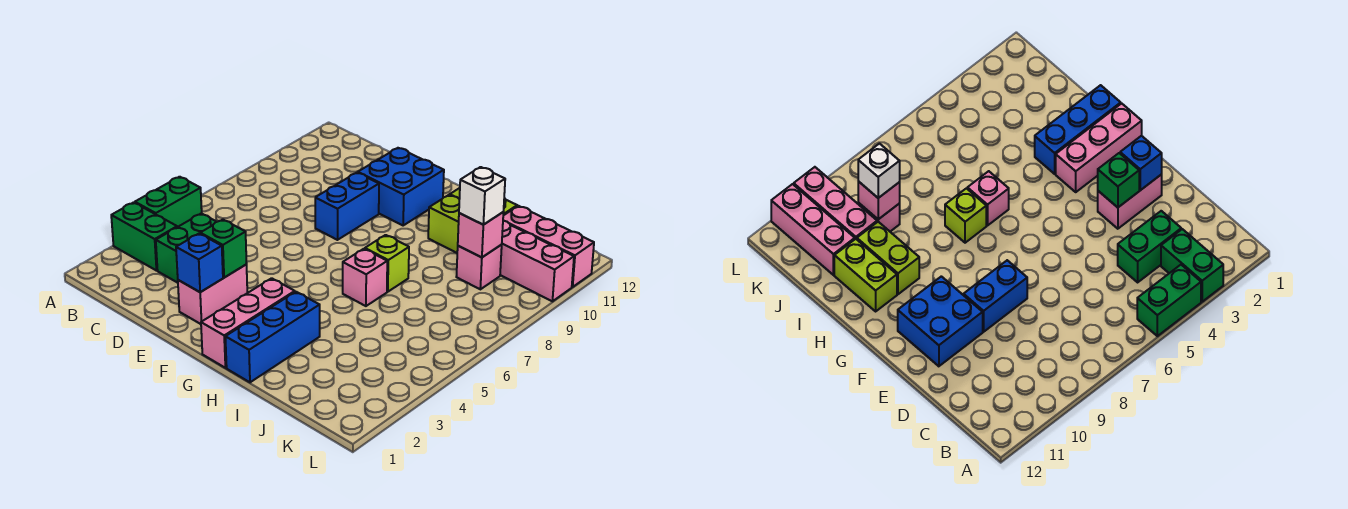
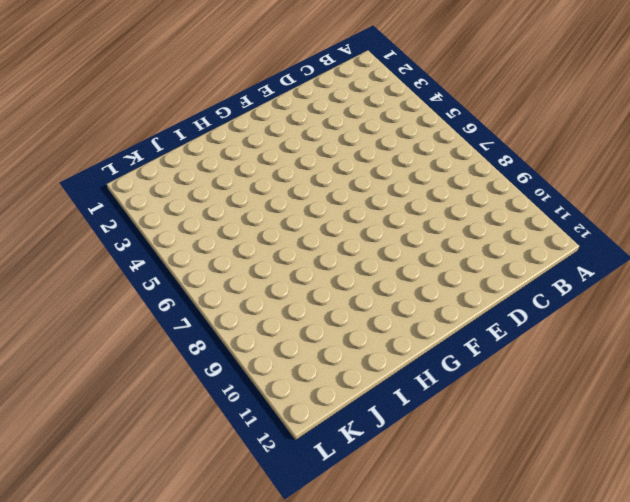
none -> green 1x2 brick [111,202,177,271]
none -> green 1x2 brick [135,177,202,227]
none -> green 1x2 brick [156,213,216,283]

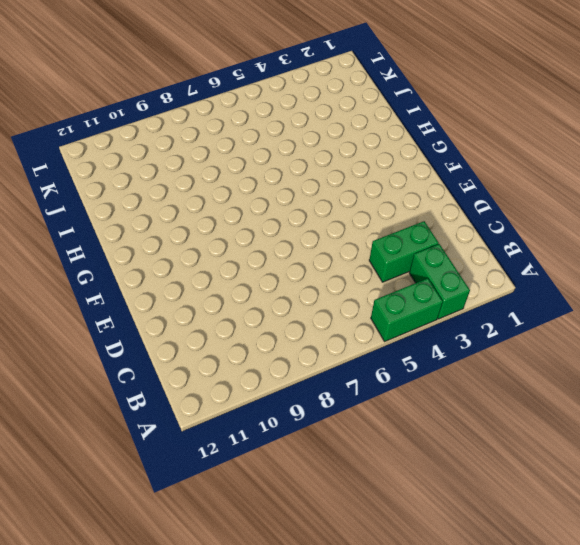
none -> pink 1x2 brick [178,265,247,324]
none -> blue 1x2 brick [315,173,379,240]
none -> blue 2x2 brick [358,148,444,225]

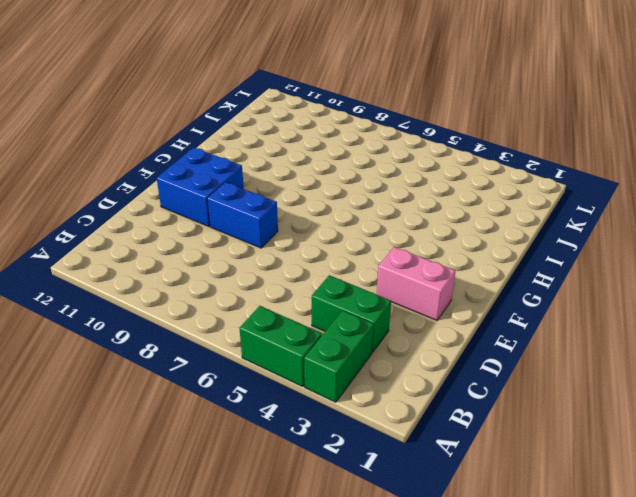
none -> pink 1x3 brick [201,278,295,368]
none -> blue 1x3 brick [225,292,320,382]
none -> pink 1x1 brick [343,249,387,306]

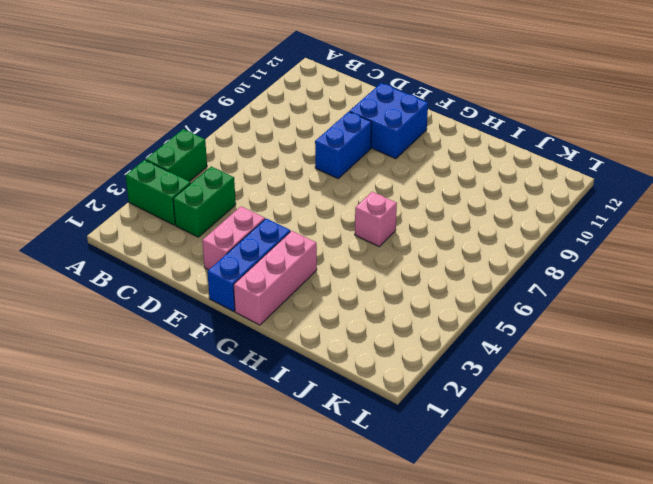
blue 1x3 brick [207,219,290,312] -> blue 1x3 brick moved to [225,292,320,382]
none -> lime 1x1 brick [365,235,409,292]
none -> lime 1x2 brick [428,195,459,253]
none -> lime 1x2 brick [834,239,897,311]

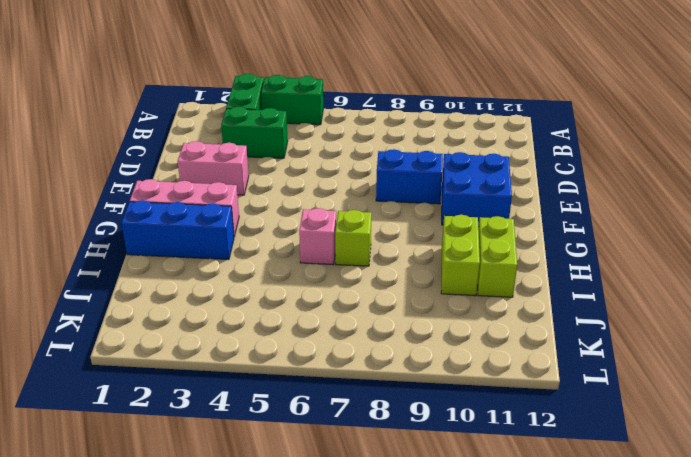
none -> pink 1x1 brick [456,245,502,289]
none -> pink 1x3 brick [500,221,574,301]
none -> pink 1x3 brick [503,206,594,287]

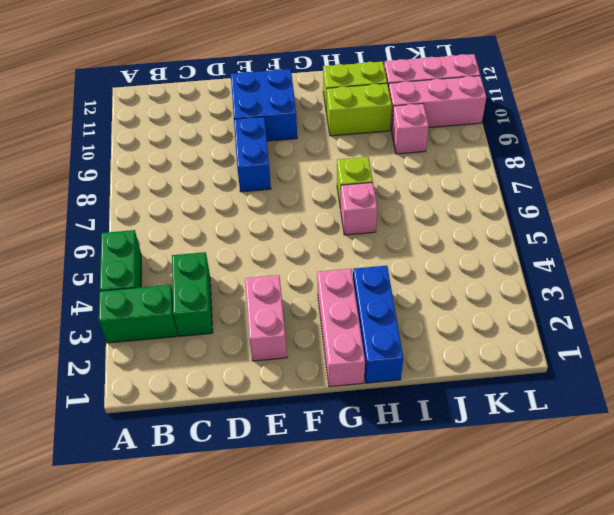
none -> blue 1x1 brick [176,234,223,292]
none -> green 1x1 brick [200,220,247,278]
none -> pink 1x1 brick [458,212,503,257]

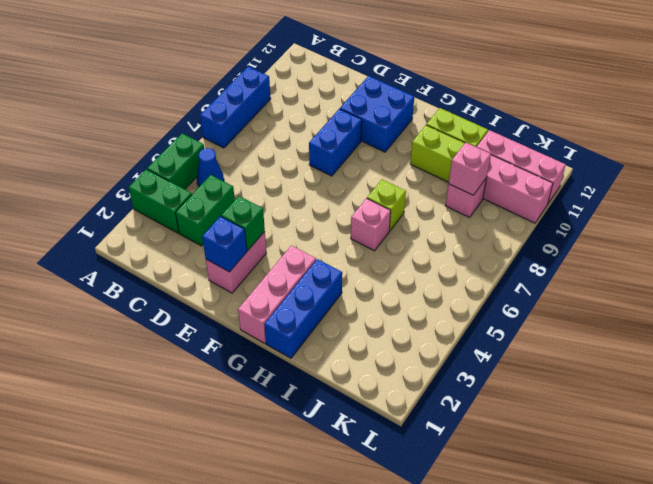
blue 1x3 brick [200,67,271,148] -> none
blue 1x1 cone [196,148,224,187] -> none
none -> white 1x1 brick [459,167,505,225]

